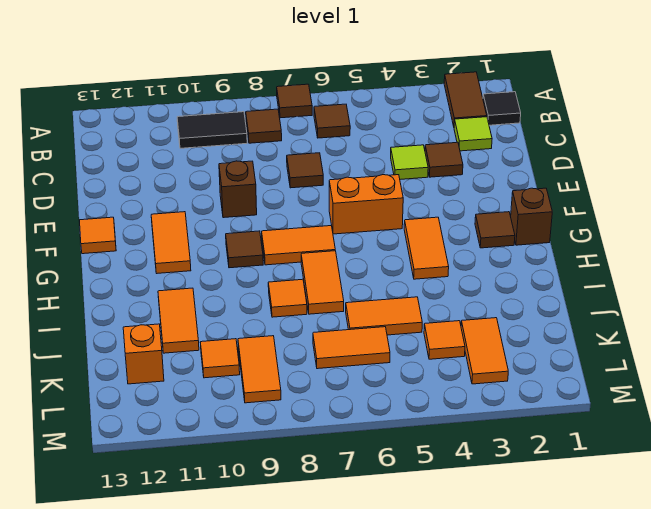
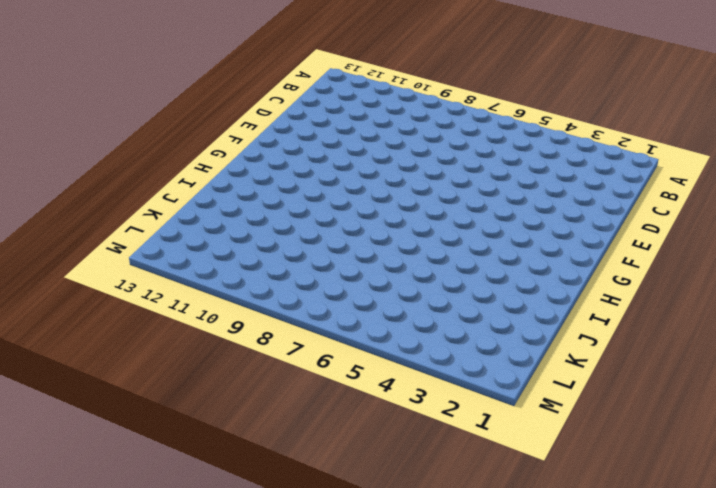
none -> brown 1x2 tile [444,72,487,126]
none -> brown 1x1 tile [277,84,312,118]
none -> black 1x1 tile [483,92,521,125]

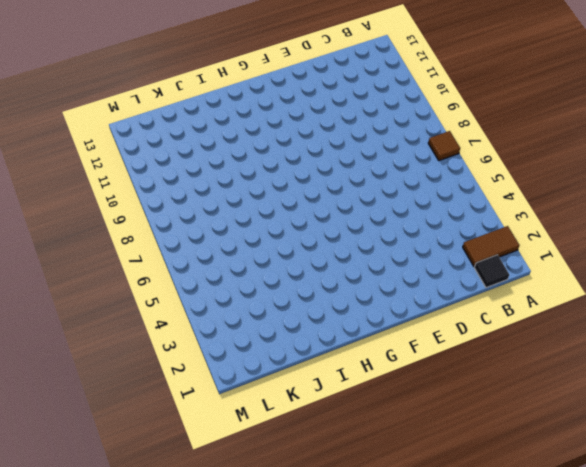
none -> brown 1x1 tile [314,104,350,138]
none -> brown 1x1 tile [246,109,282,143]
none -> black 1x2 tile [177,112,247,148]

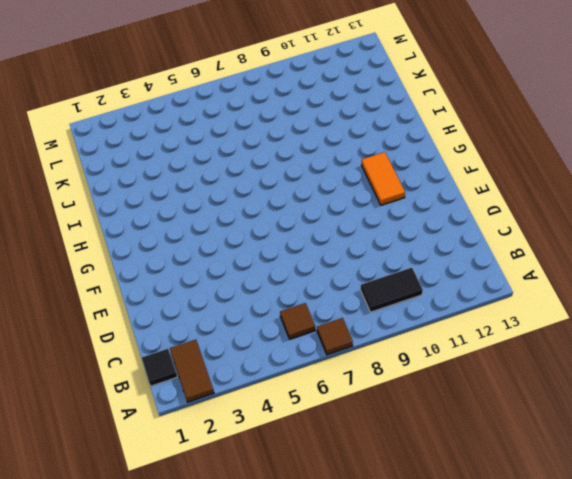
none -> brown 1x1 tile [246,109,282,143]
none -> lime 1x1 tile [454,117,492,151]
none -> brown 1x1 tile [425,142,463,177]

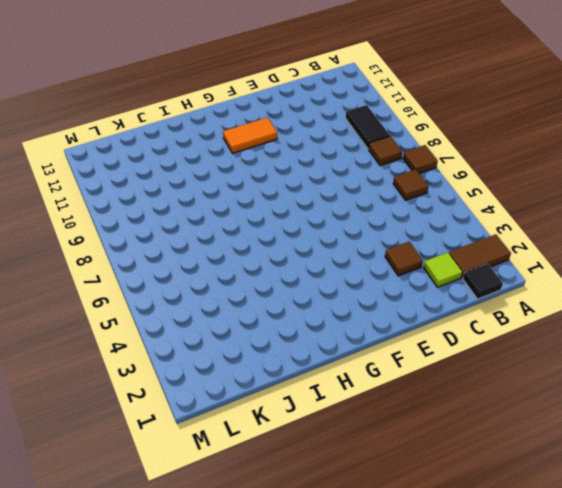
none -> lime 1x1 tile [391,145,428,179]
none -> brown 1x1 tile [287,153,323,188]
none -> brown 1x1 brick [219,161,257,218]

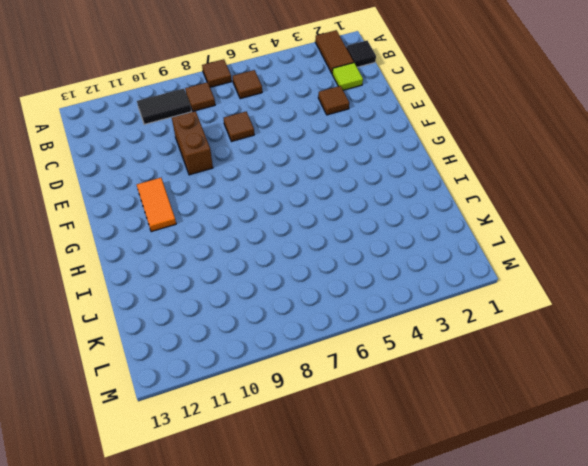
brown 1x2 brick [172,111,213,175] -> brown 1x1 brick [219,161,257,218]
none -> lime 1x1 tile [391,145,428,179]
none -> orange 1x2 brick [329,175,403,234]
none -> orange 1x1 tile [80,217,116,254]

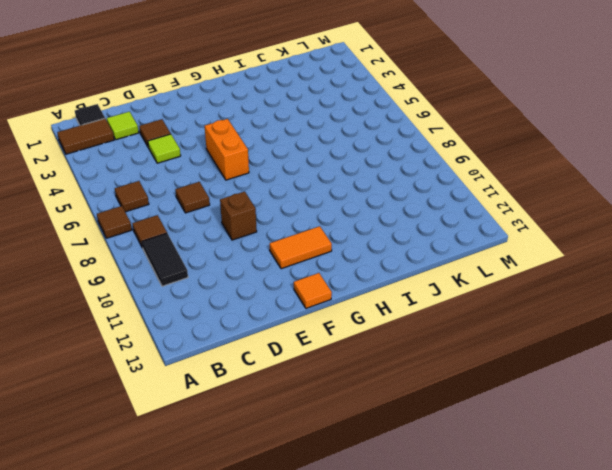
none -> brown 1x1 brick [511,188,552,245]
none -> brown 1x1 tile [475,212,515,248]
none -> orange 1x2 tile [404,217,449,279]

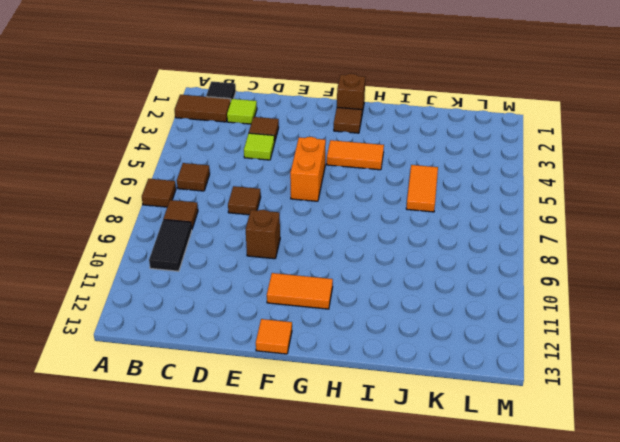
none -> orange 1x2 tile [262,226,335,265]
none -> brown 1x1 tile [226,231,263,268]
none -> orange 1x2 tile [301,251,344,314]

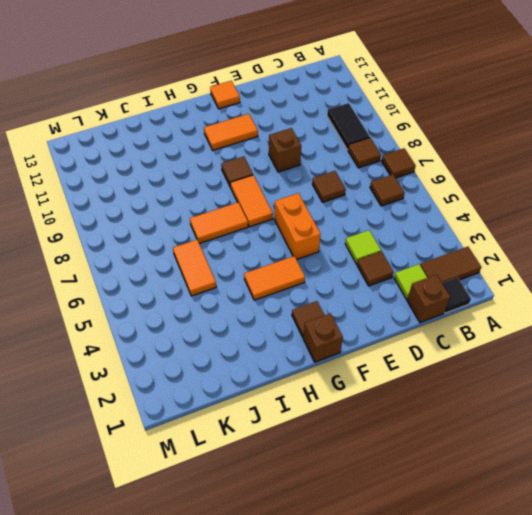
brown 1x1 brick [407,275,450,323] -> none
none -> orange 1x1 tile [268,279,307,317]
none -> orange 1x2 tile [158,288,199,353]
none -> orange 1x2 tile [461,318,508,384]

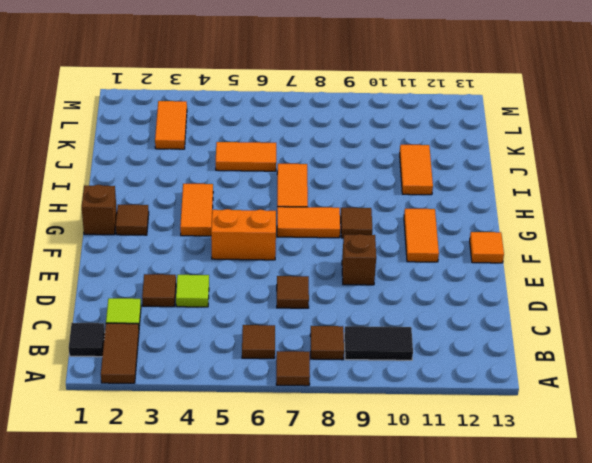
none -> orange 1x1 tile [268,279,307,317]
none -> orange 1x1 tile [424,321,465,359]
none -> orange 1x2 tile [313,327,390,369]

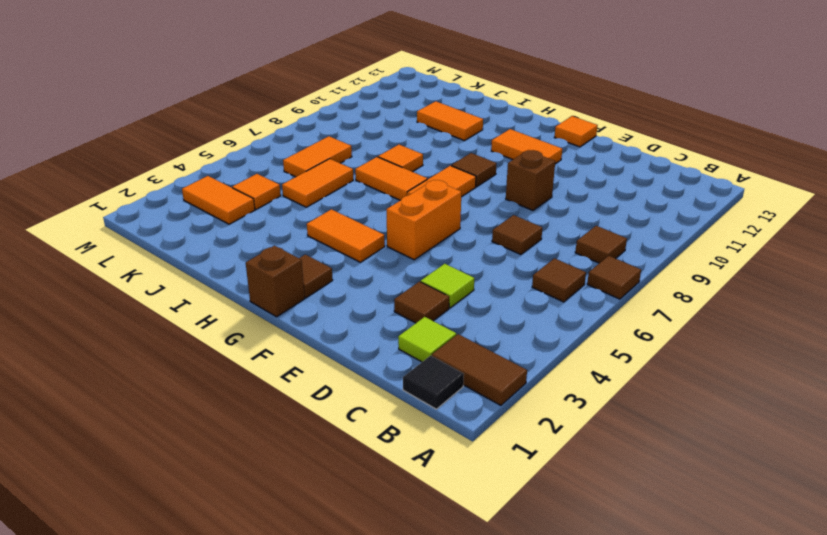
none -> black 1x2 tile [177,112,247,148]
none -> orange 1x2 tile [238,336,281,403]
none -> orange 1x1 tile [200,339,240,378]

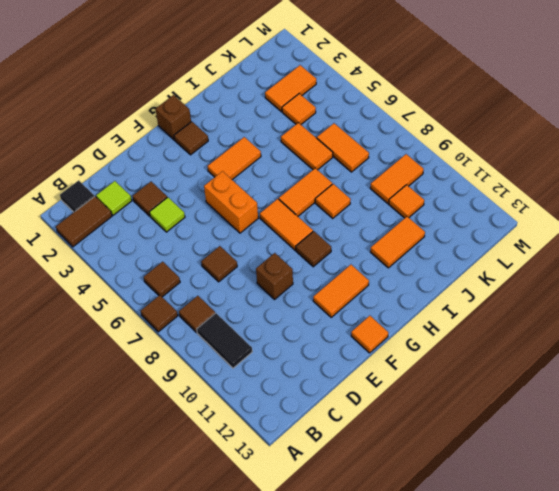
none -> orange 1x1 brick [123,324,164,384]

